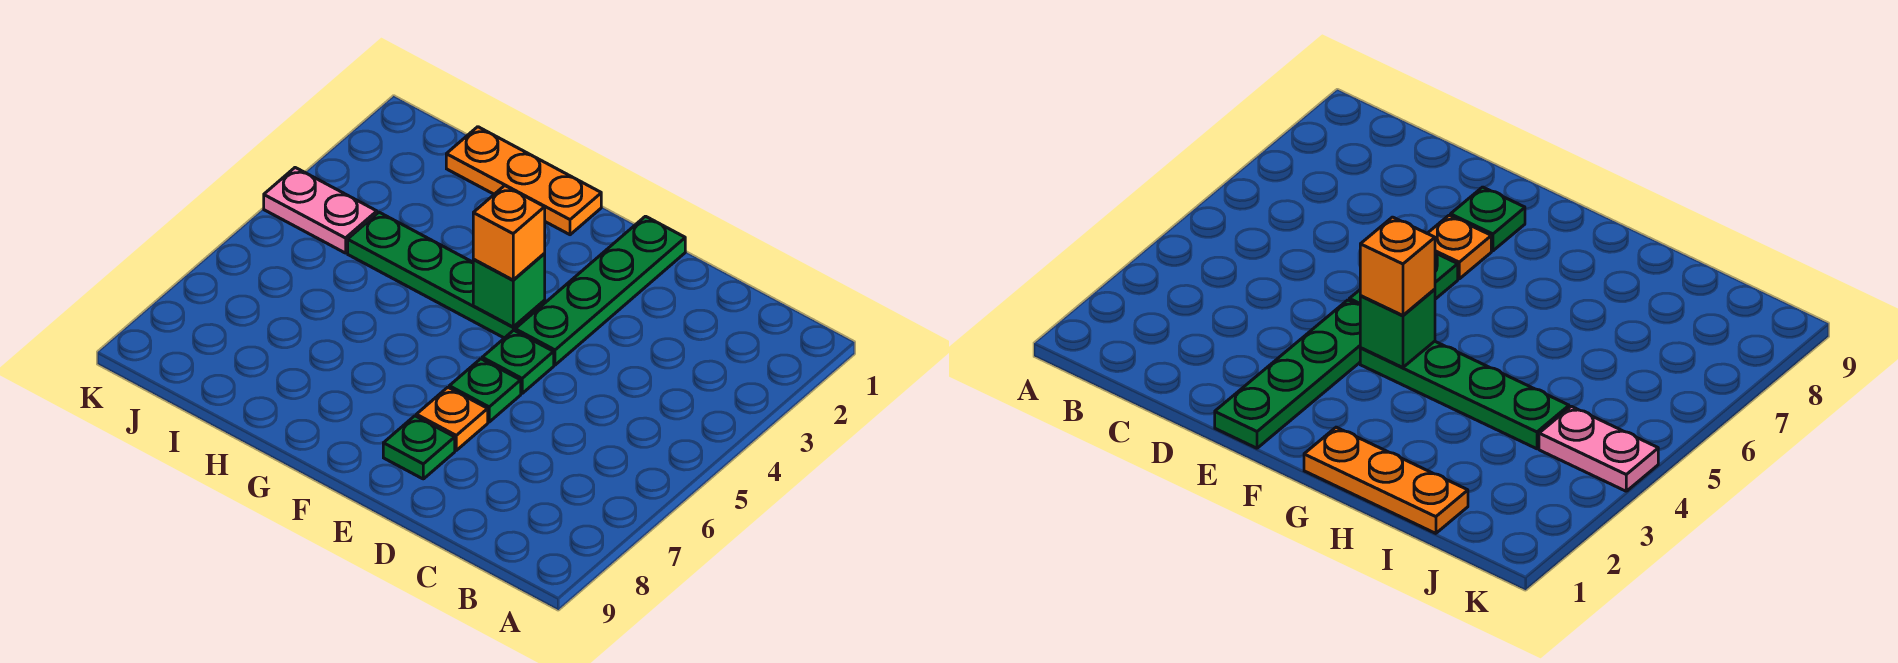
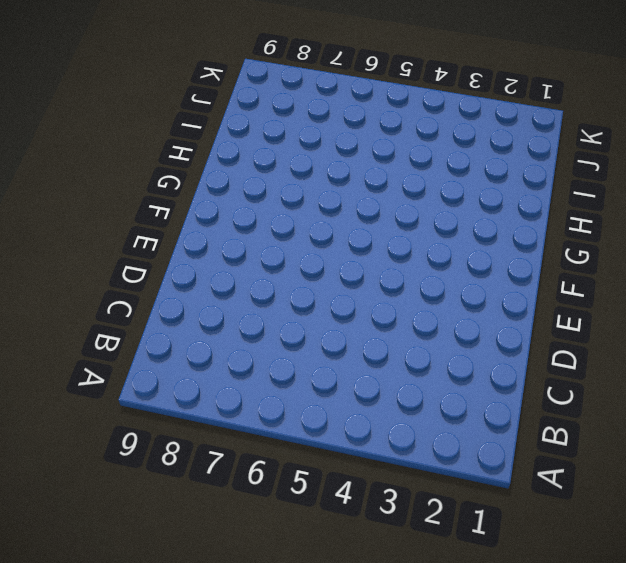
none -> green 1x4 plate [515,216,685,365]
none -> green 1x1 plate [482,330,554,393]

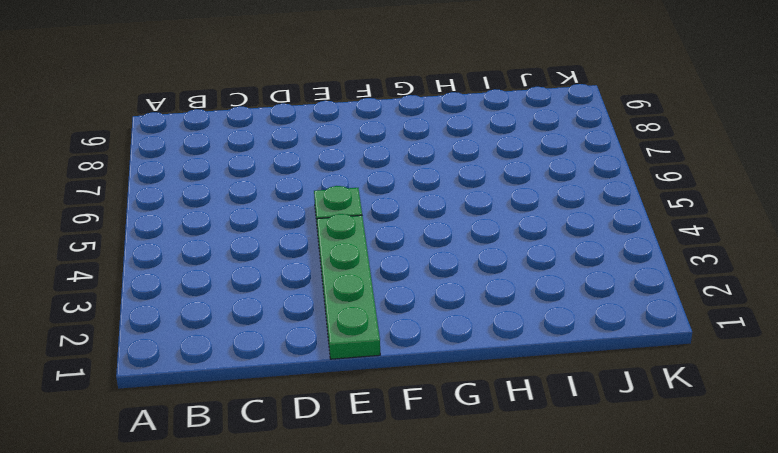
none -> green 1x1 plate [449,359,521,422]
none -> orange 1x1 plate [416,387,488,450]

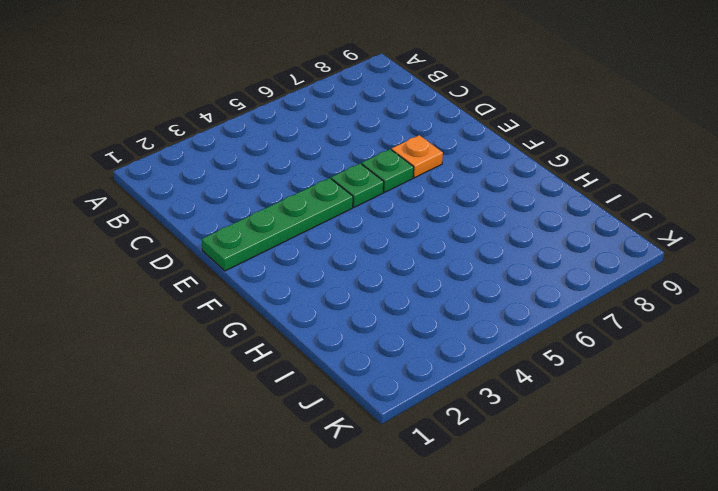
none -> green 1x1 plate [383,416,455,479]
none -> green 1x4 plate [348,212,545,338]

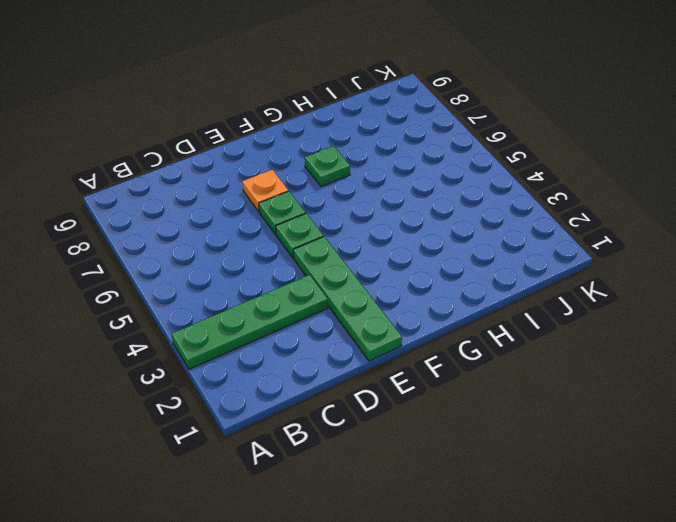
green 1x4 plate [172,275,328,369] -> green 1x4 plate moved to [348,212,545,338]
green 1x1 plate [305,146,350,187] -> green 1x1 plate moved to [383,416,455,479]
none -> orange 1x3 plate [446,127,601,235]
none -> pink 1x2 plate [264,168,377,253]

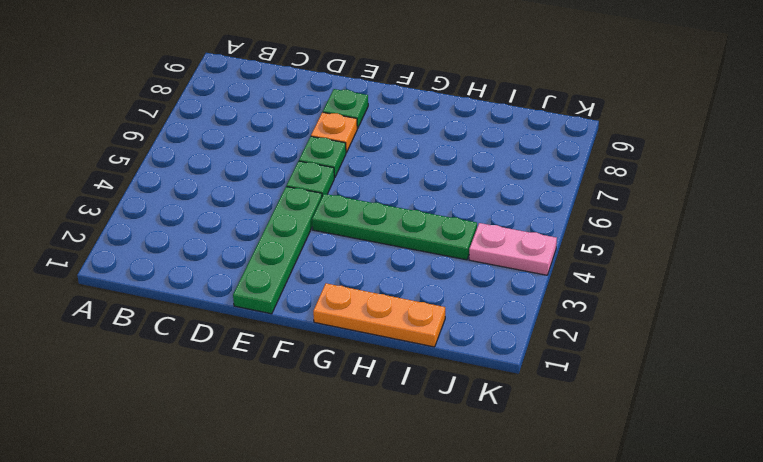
none -> green 1x1 brick [473,254,545,327]
none -> orange 1x1 brick [473,186,545,280]

